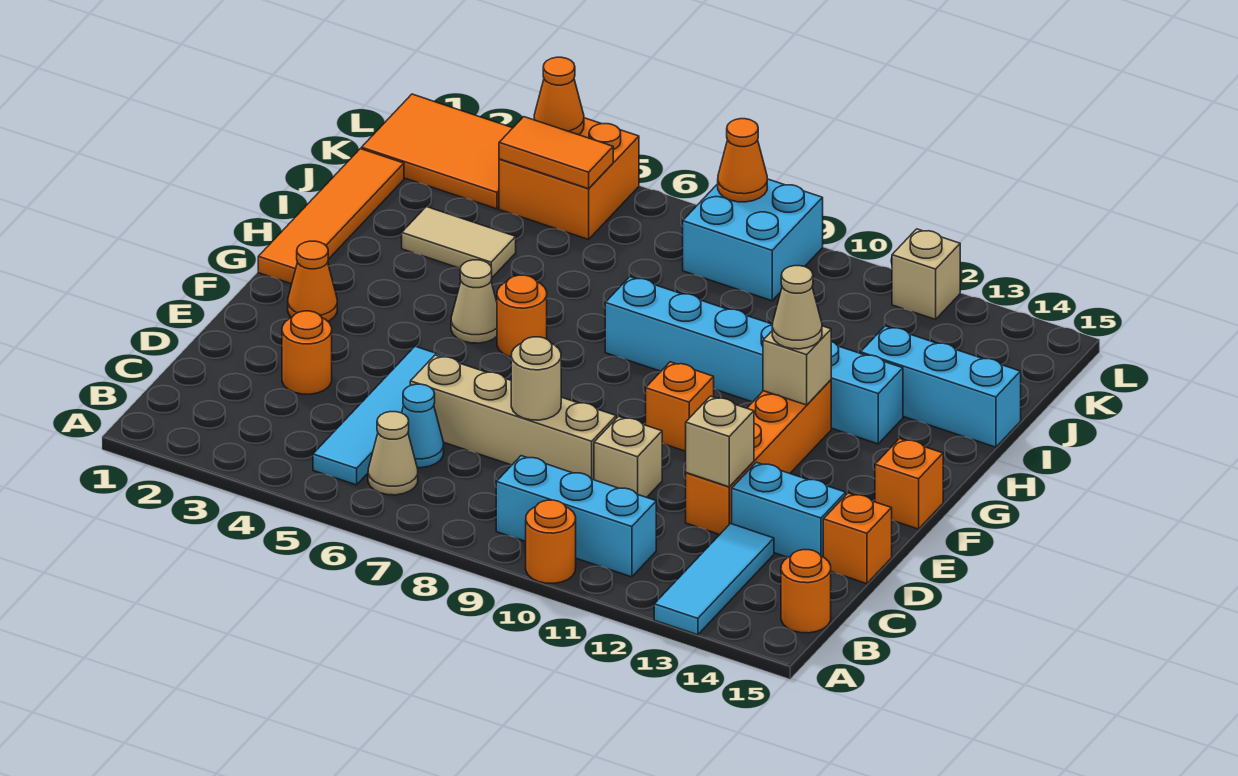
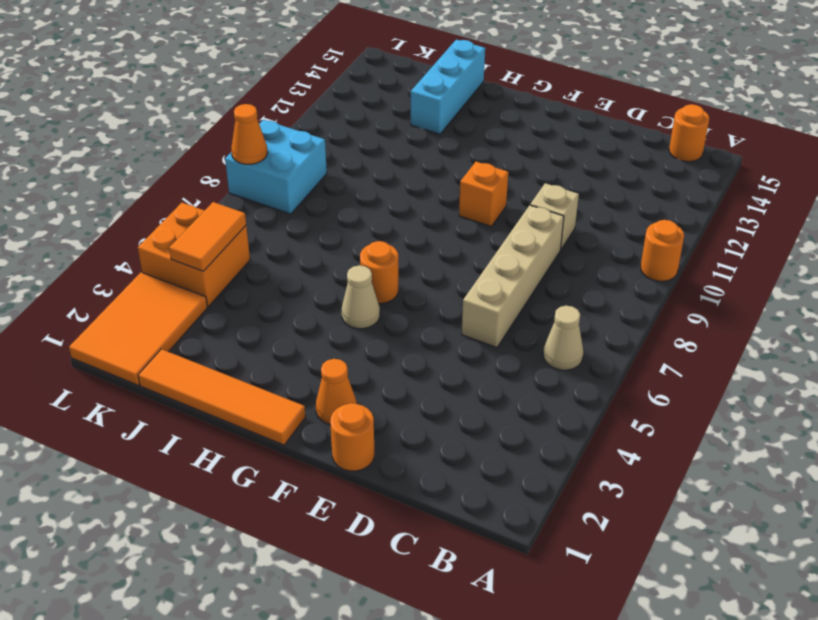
orange 1x1 round brick [330,403,374,471] -> orange 1x1 round brick moved to [282,311,332,394]
none -> cyan 1x3 tile [654,524,774,635]
none -> cyan 1x4 tile [313,346,459,485]
none -> cyan 1x3 brick [496,456,656,577]
none -> cyan 1x1 cone [402,384,444,468]

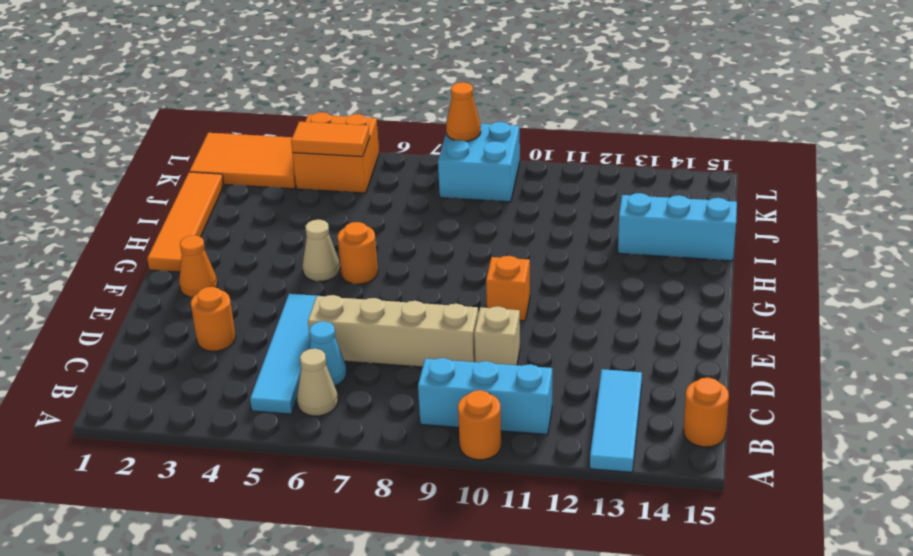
none -> orange 1x4 brick [686,380,831,535]
none -> cyan 1x2 brick [732,462,846,557]
none -> orange 1x1 brick [823,493,892,584]
none -> orange 1x1 brick [875,439,943,529]

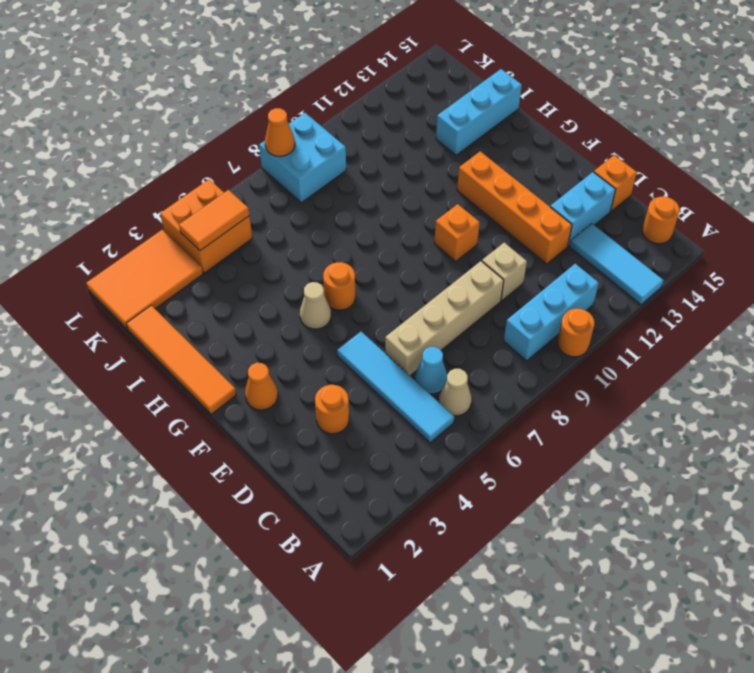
none -> orange 1x1 brick [875,439,943,529]
none -> cyan 1x6 brick [605,277,903,444]
none -> tan 1x2 tile [402,207,516,278]
none -> tan 1x1 brick [892,229,960,319]

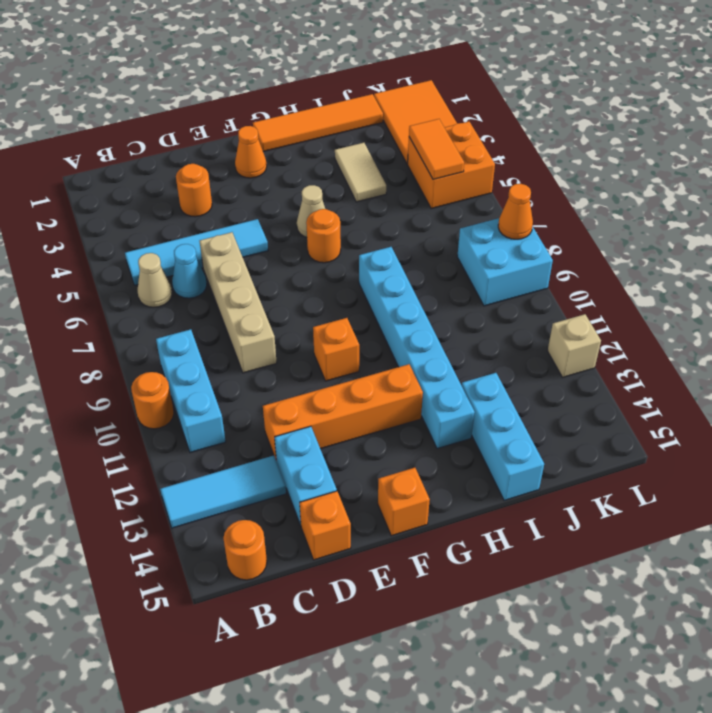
none -> tan 1x1 brick [594,416,662,497]
none -> tan 1x1 round brick [511,337,561,420]
none -> tan 1x1 brick [686,396,754,487]
none -> tan 1x1 brick [763,326,831,405]

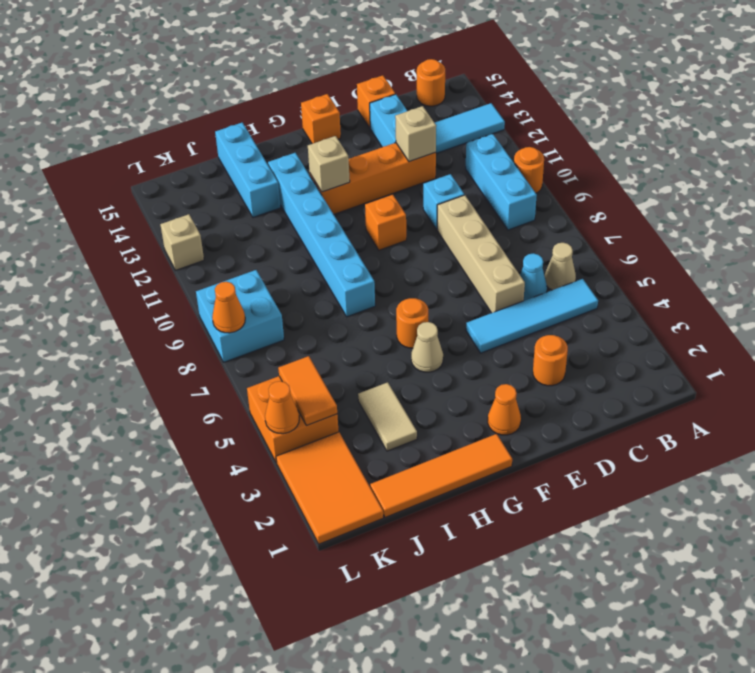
cyan 1x1 brick [423,174,464,229] -> tan 1x1 brick [594,416,662,497]
none -> tan 1x1 round brick [511,337,561,420]
none -> tan 1x1 cone [772,266,822,349]

